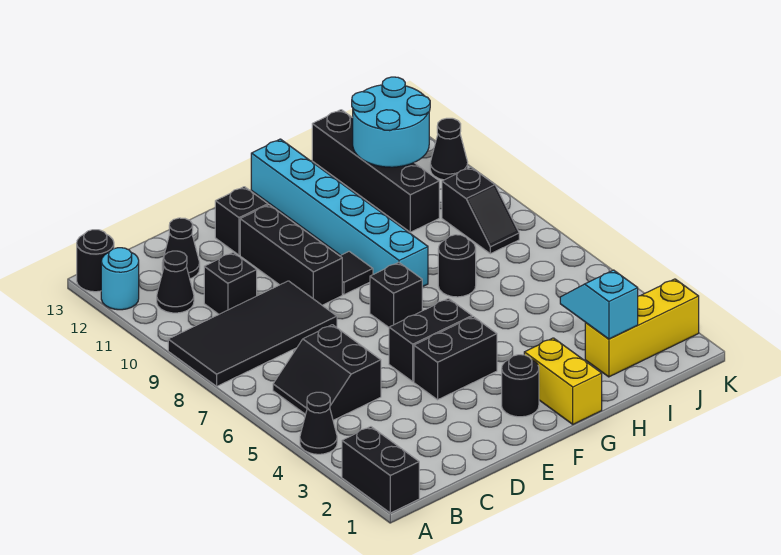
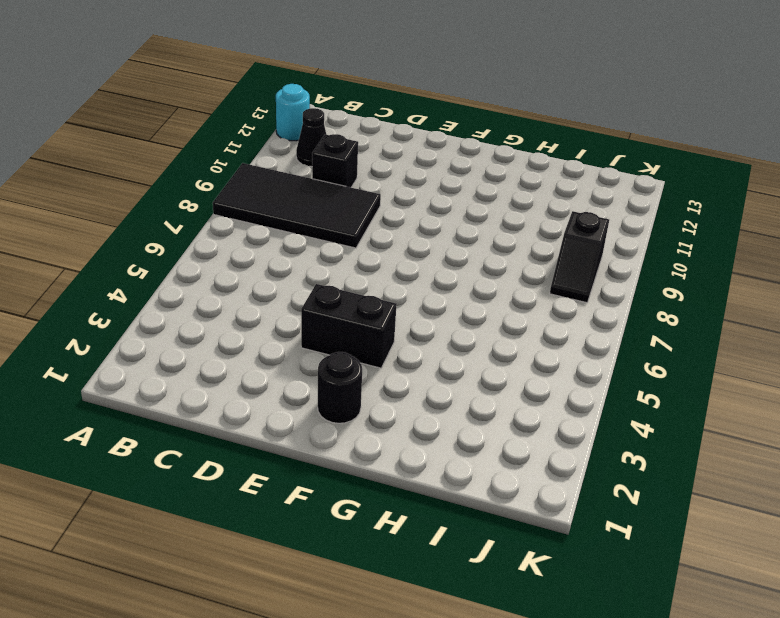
none -> black 1x2 brick [342,427,419,513]
none -> black 1x1 cone [300,392,337,454]
none -> black 1x1 round brick [77,230,114,292]

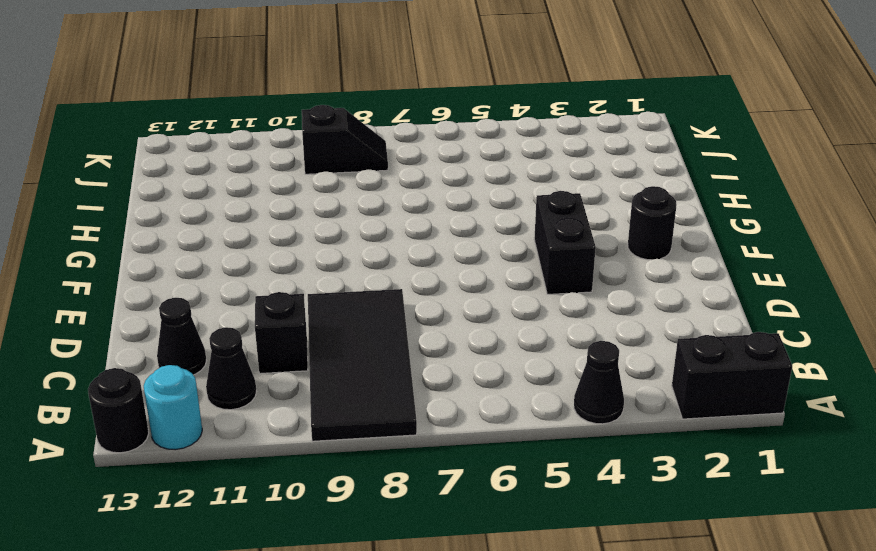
none -> black 2x2 slope [273,325,381,420]
none -> black 1x2 brick [389,299,472,381]
none -> black 1x3 brick [240,205,342,305]

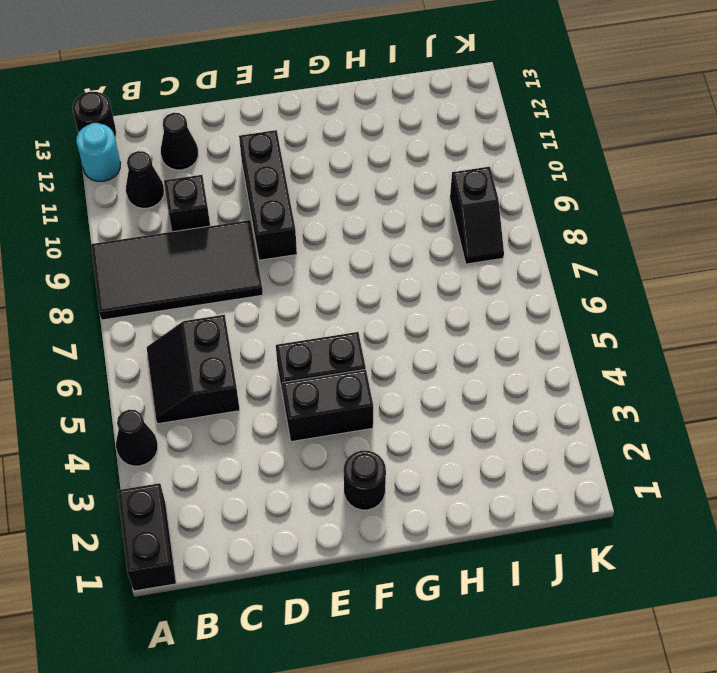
none -> black 1x1 brick [215,187,268,255]
none -> black 1x1 brick [370,262,422,327]
none -> black 1x1 tile [340,251,373,295]

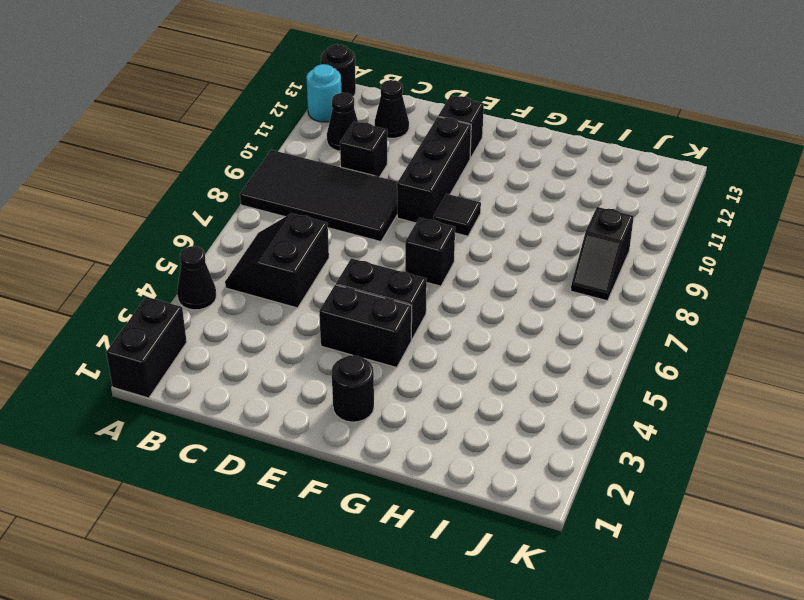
none -> yellow 1x2 brick [524,338,602,424]
none -> cyan 1x6 brick [251,139,428,287]
none -> black 1x1 round brick [438,235,476,297]

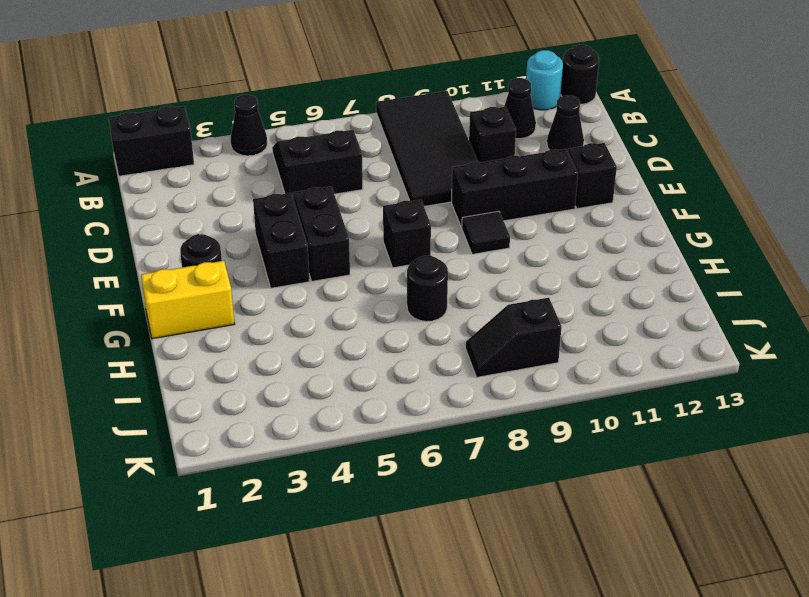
none -> cyan 1x6 brick [251,139,428,287]
none -> yellow 1x3 brick [585,279,699,377]
none -> black 1x4 brick [312,110,439,232]

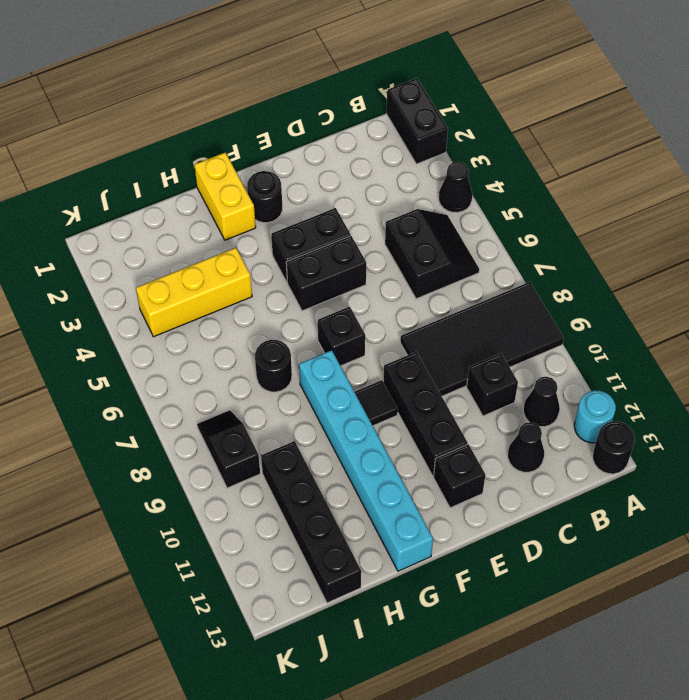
yellow 1x3 brick [136,248,252,337] -> yellow 1x3 brick moved to [585,279,699,377]
none -> black 1x1 cone [430,118,468,180]
none -> cyan 1x2 slope [560,270,638,339]
none -> cyan 2x2 round brick [352,77,430,167]

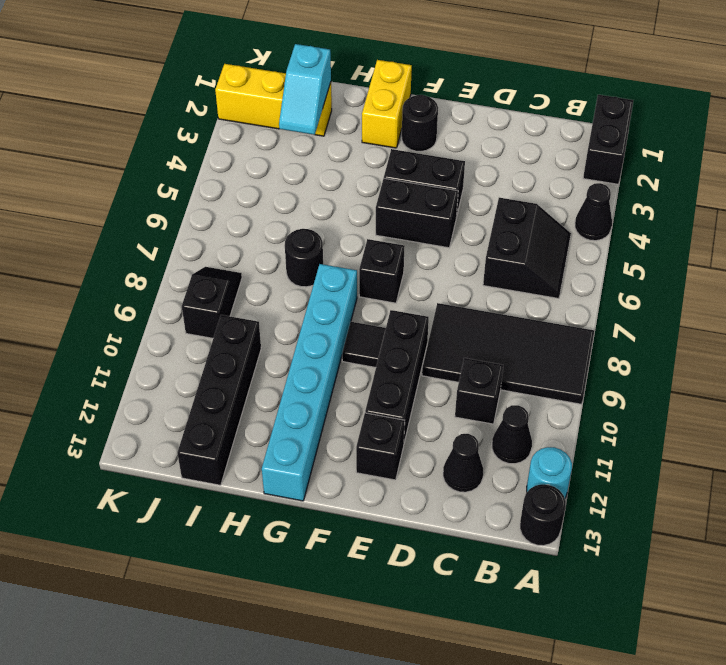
none -> black 1x1 cone [430,118,468,180]
none -> cyan 2x2 round brick [352,77,430,167]

